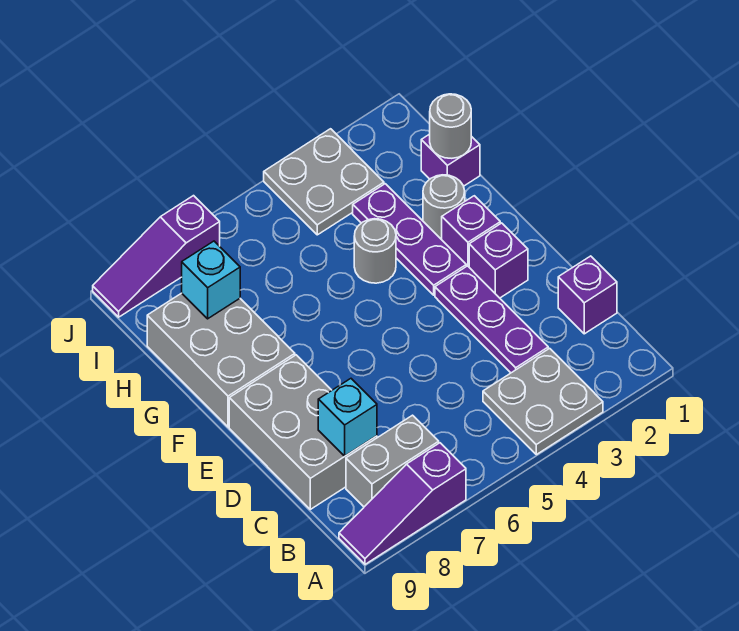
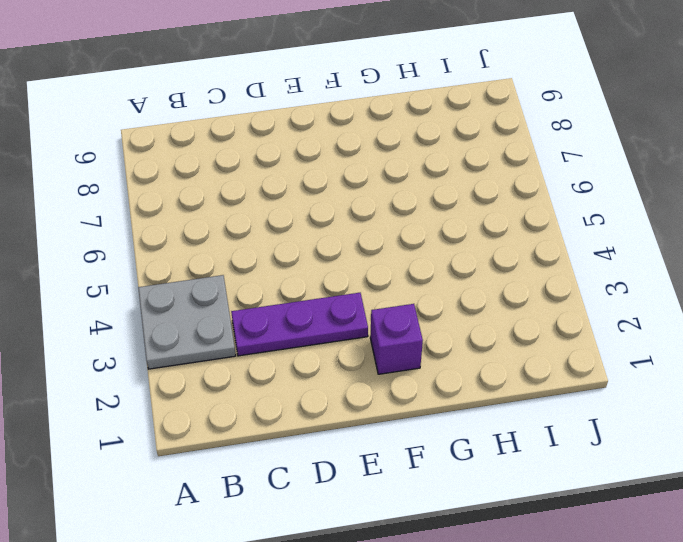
none -> purple 1x3 slope [339,443,466,564]
none -> grey 1x2 brick [346,415,439,507]
none -> purple 1x1 brick [558,256,617,334]

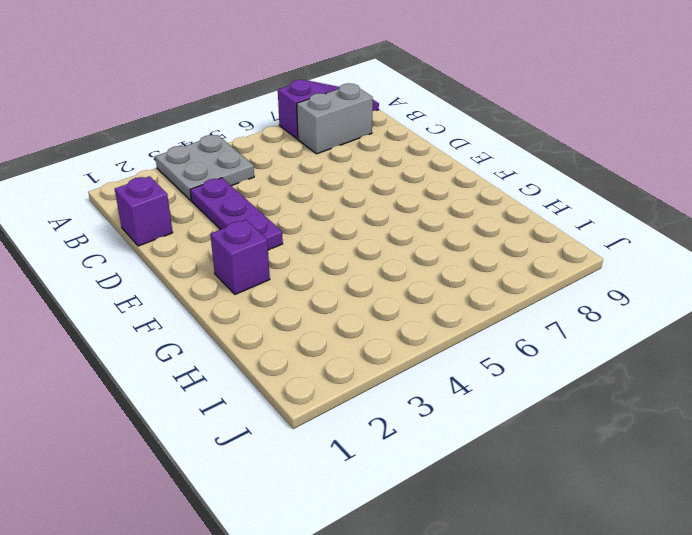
none -> grey 2x3 brick [229,355,377,509]
none -> purple 1x1 brick [469,223,528,298]
none -> purple 1x3 plate [353,184,466,295]

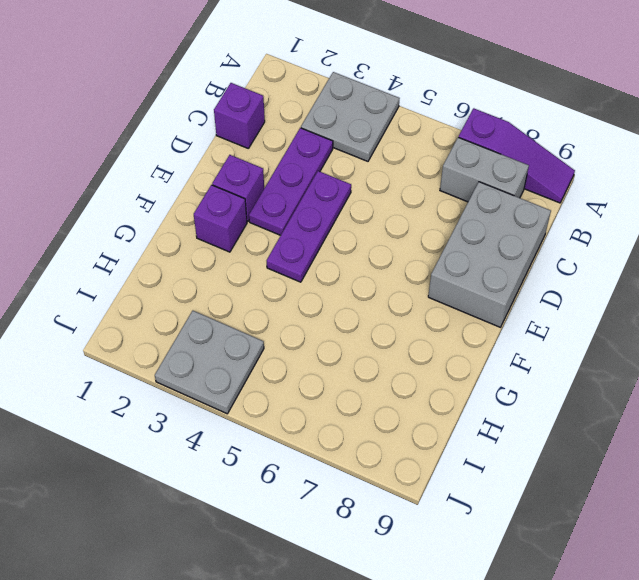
purple 1x3 plate [267,171,351,282] -> purple 1x3 plate moved to [353,184,466,295]
none -> grey 2x3 brick [147,293,295,427]
none -> grey 1x1 round brick [423,175,465,239]
none -> grey 1x1 round brick [354,219,396,283]

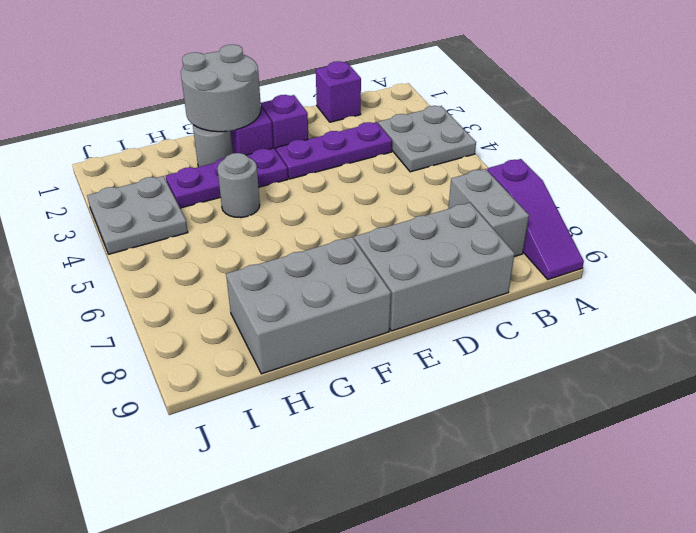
grey 2x2 round brick [181,45,261,132] -> none
none -> purple 1x1 brick [421,134,480,186]
none -> purple 1x3 slope [93,196,220,317]
none -> cyan 1x1 brick [318,379,377,456]

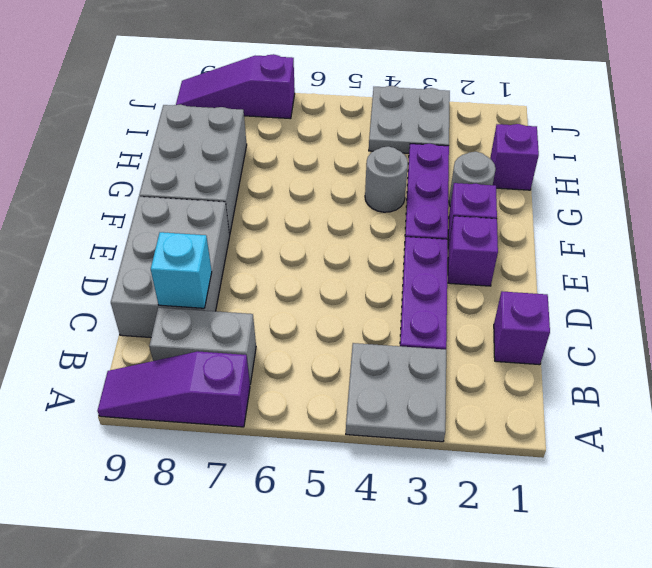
none -> grey 1x1 round brick [430,94,471,158]
none -> cyan 1x1 brick [182,241,240,319]

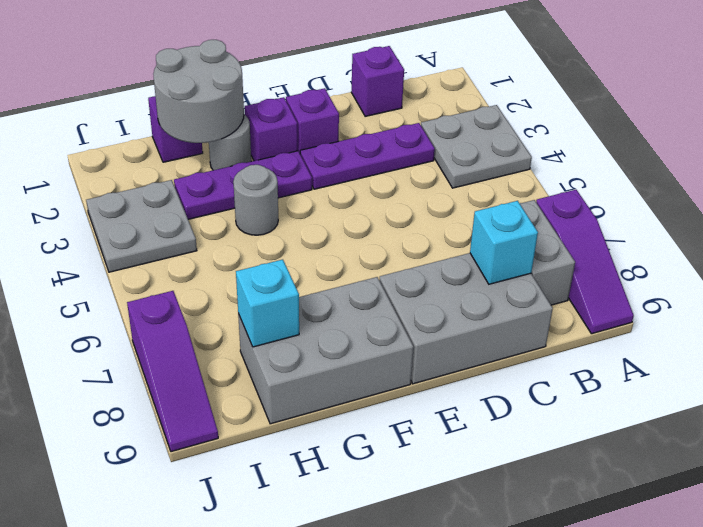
grey 2x2 round brick [153,40,244,143] -> grey 1x1 round brick [430,94,471,158]

